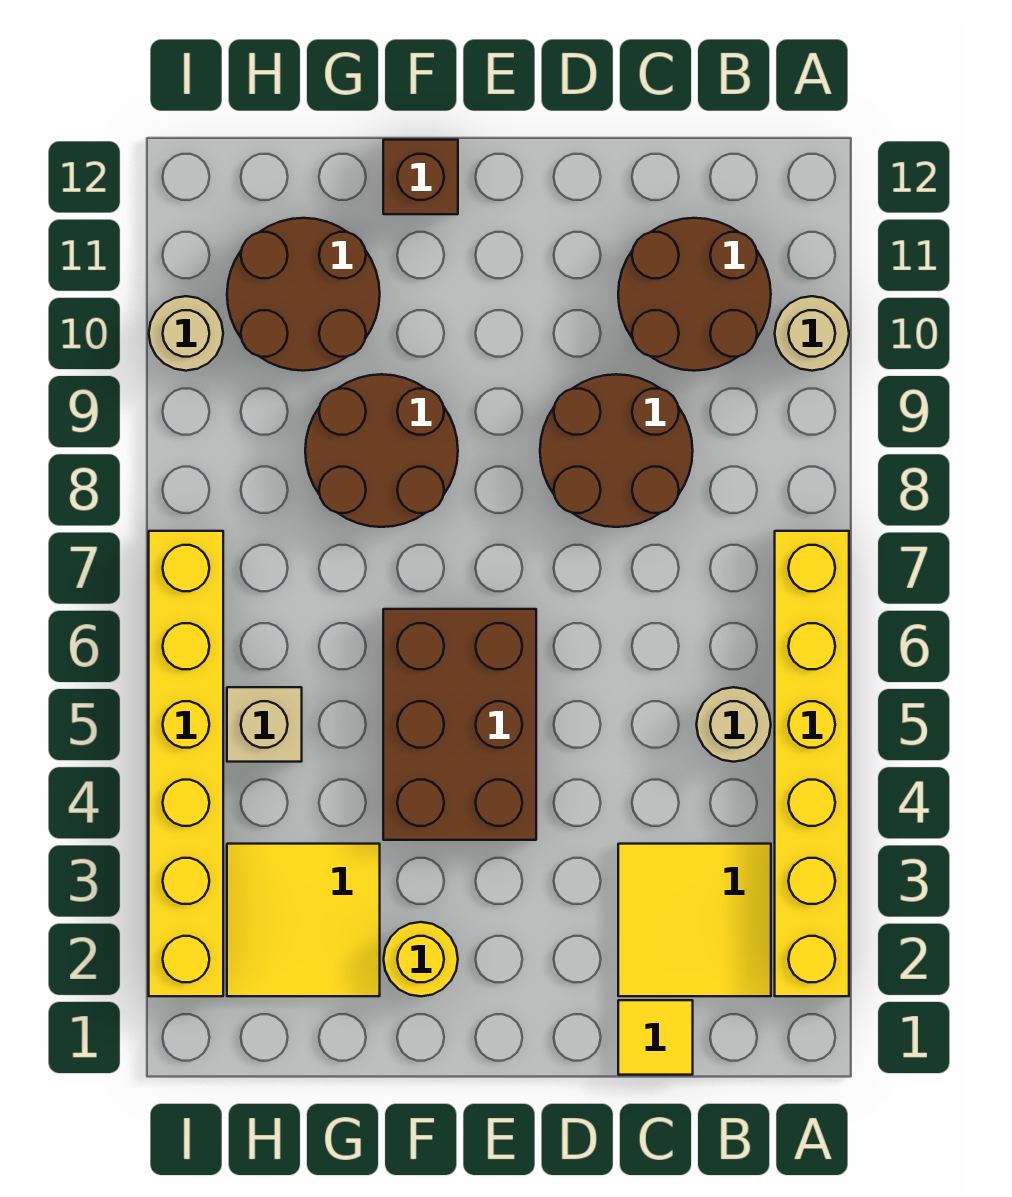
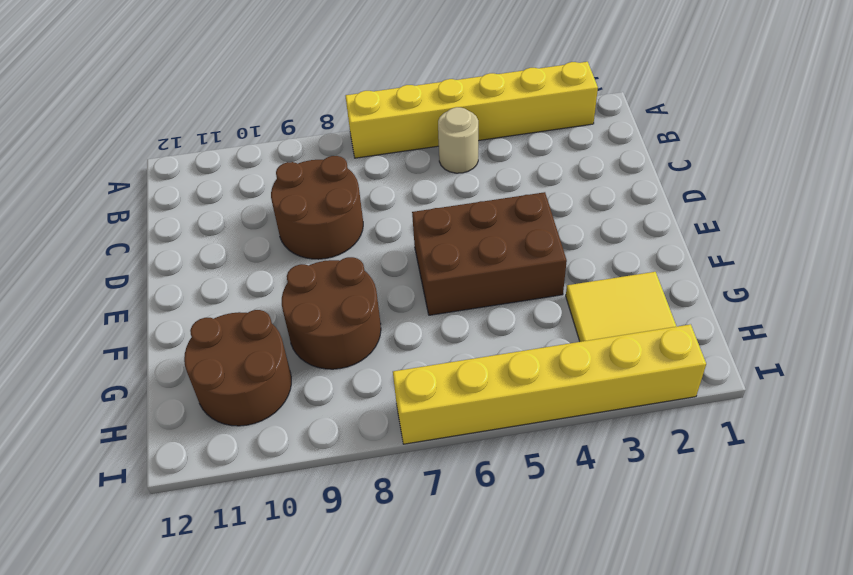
none -> tan 1x1 round brick [775,296,849,371]
none -> yellow 2x2 tile [618,844,771,996]
none -> brown 2x2 round brick [618,218,771,371]

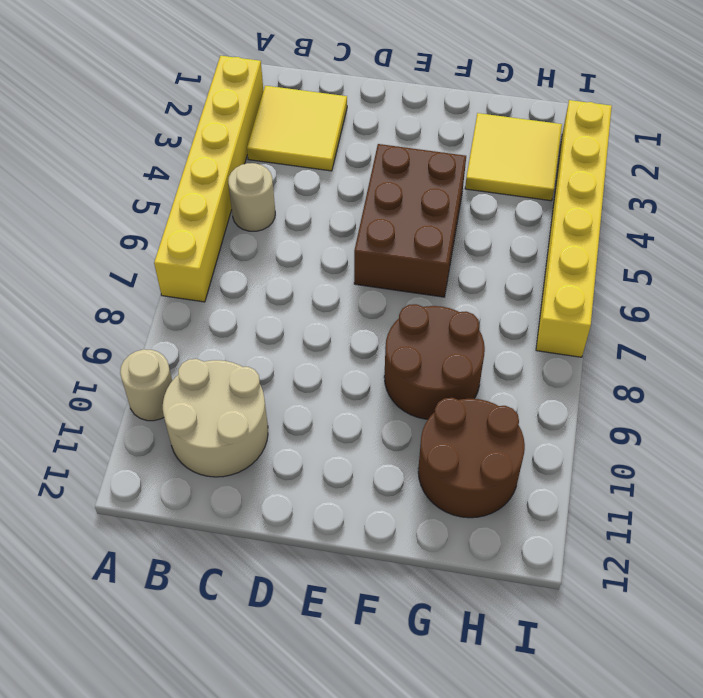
tan 2x2 round brick [163,359,268,477] -> brown 2x2 round brick [618,218,771,371]
none -> yellow 1x1 tile [618,1000,693,1075]
none -> brown 2x2 round brick [540,374,693,527]
none -> yellow 1x1 round brick [384,922,458,996]

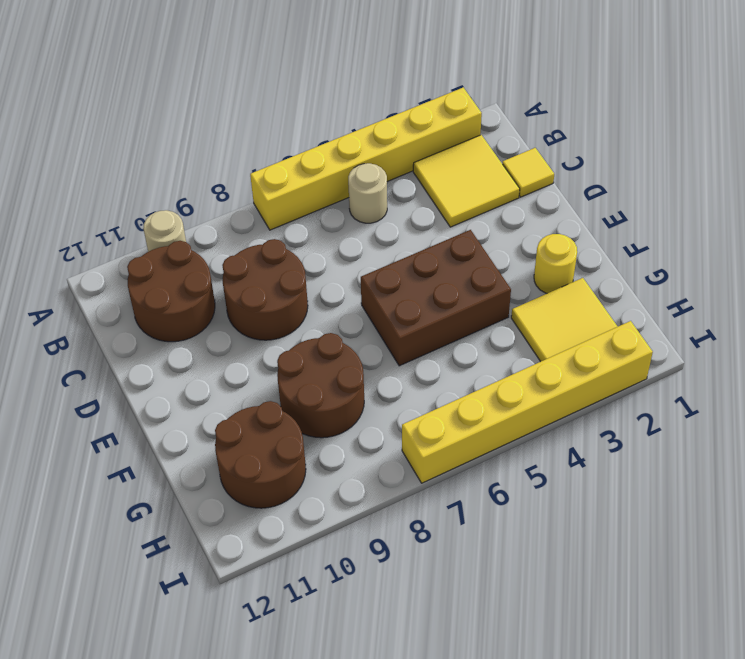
none -> brown 1x1 brick [383,140,458,214]
none -> tan 1x1 brick [227,687,302,762]
none -> tan 1x1 round brick [149,296,223,371]

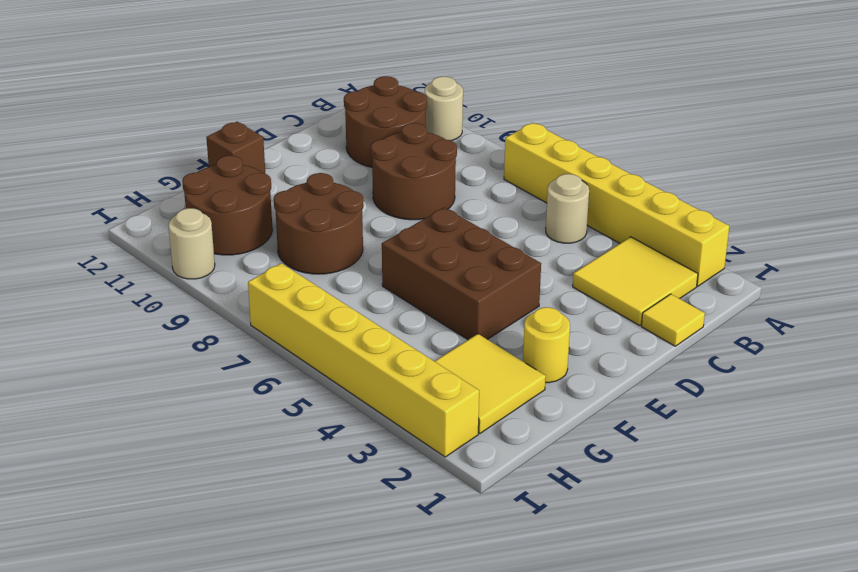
none -> tan 1x1 brick [227,687,302,762]

